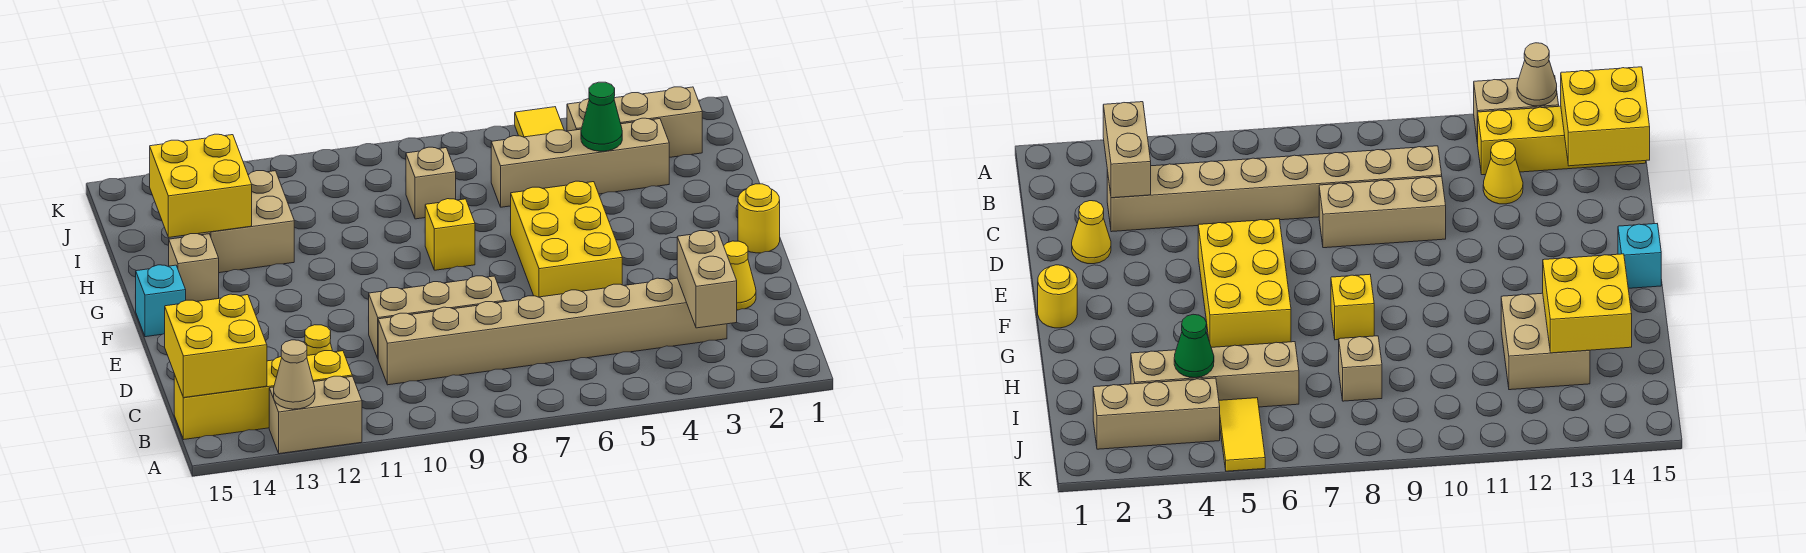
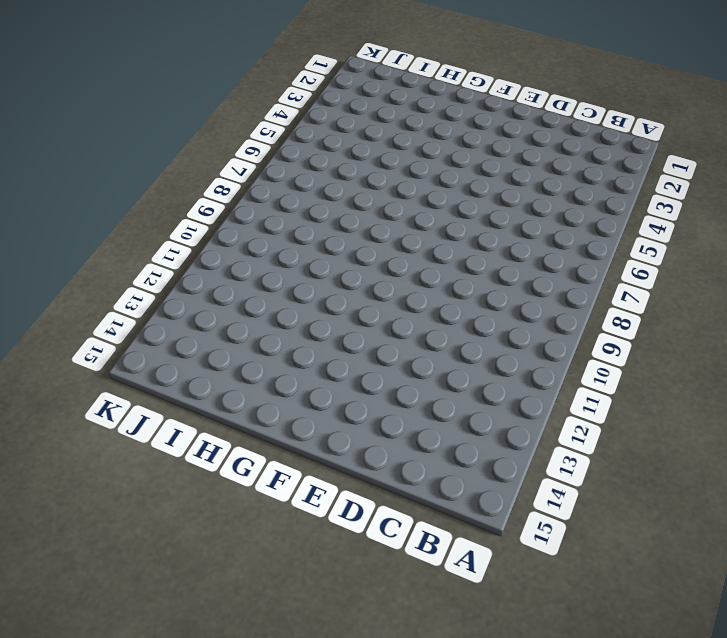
none -> tan 1x2 brick [269,376,362,454]
none -> yellow 1x4 brick [174,351,352,439]
none -> tan 1x8 brick [378,278,727,385]

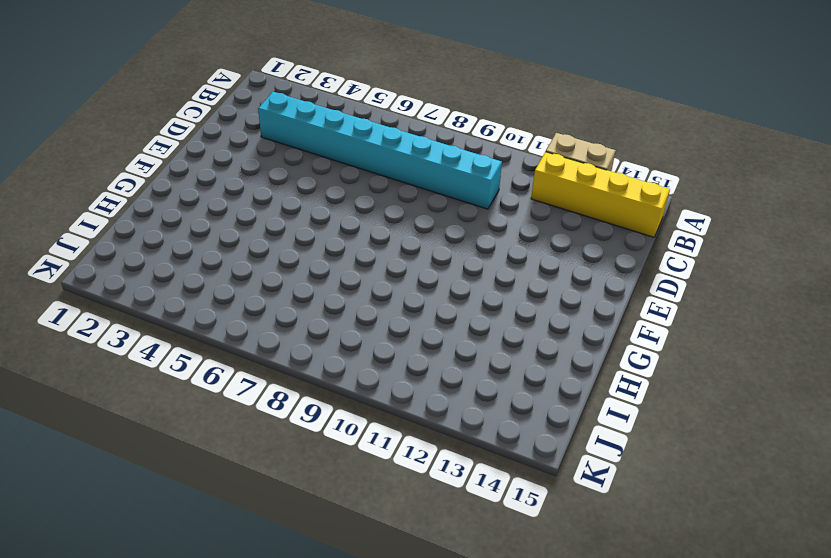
cyan 1x8 brick [258,92,502,209] -> tan 1x8 brick [378,278,727,385]
none -> yellow 1x1 cone [305,325,332,355]
none -> yellow 1x1 cone [724,241,756,310]
none -> tan 1x3 brick [369,276,504,358]

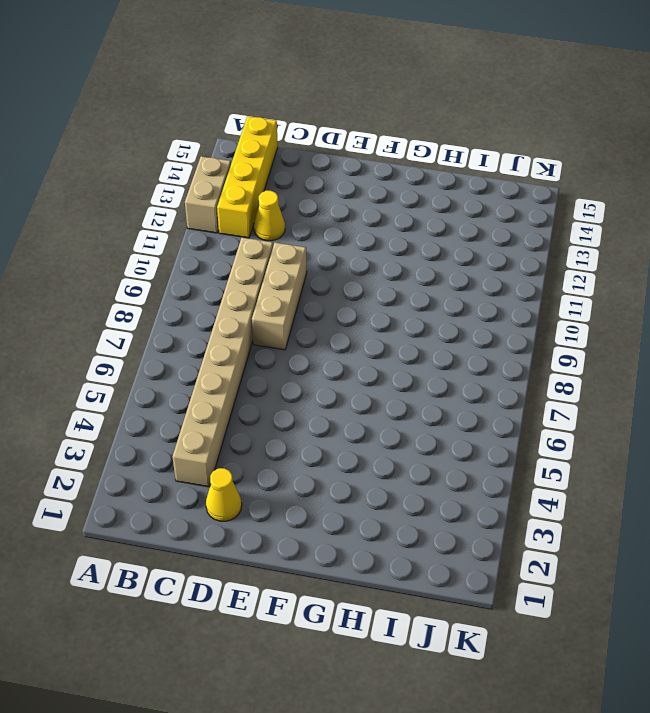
none -> yellow 2x3 brick [511,181,622,297]
none -> yellow 1x1 round brick [738,184,780,253]
none -> cyan 1x1 brick [136,265,186,337]

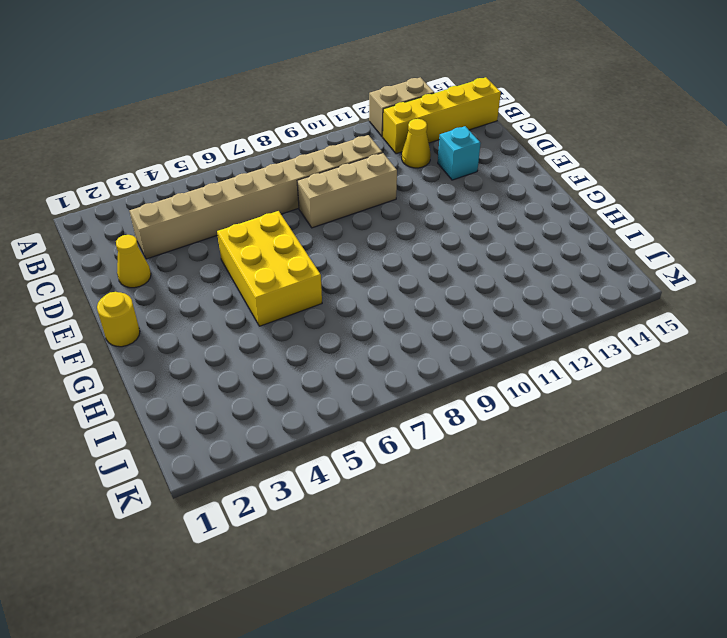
cyan 1x1 brick [438,126,481,180] -> cyan 1x1 brick moved to [136,265,186,337]
none -> yellow 1x1 brick [425,199,475,270]
none -> tan 1x1 brick [169,234,219,302]
none -> tan 2x2 brick [198,171,294,273]

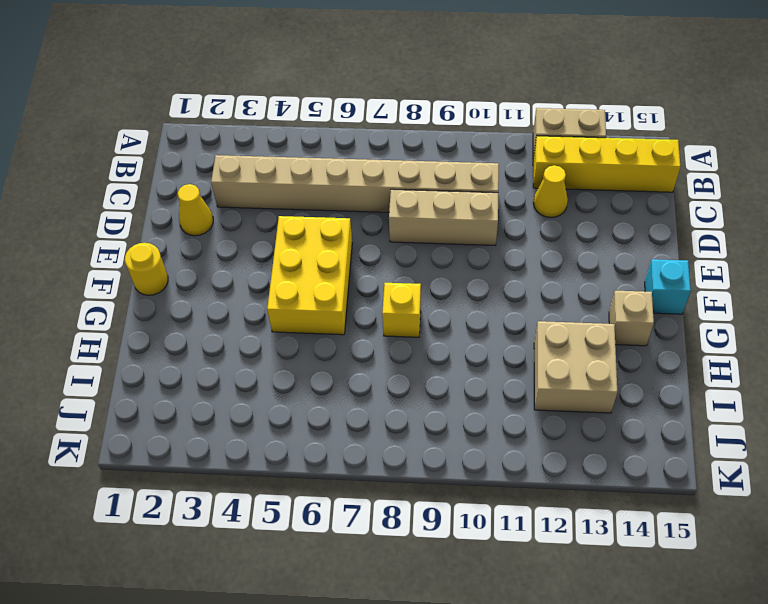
none -> tan 1x4 brick [491,118,669,207]
none -> tan 1x1 brick [406,147,456,219]
none -> tan 1x3 brick [567,87,702,158]

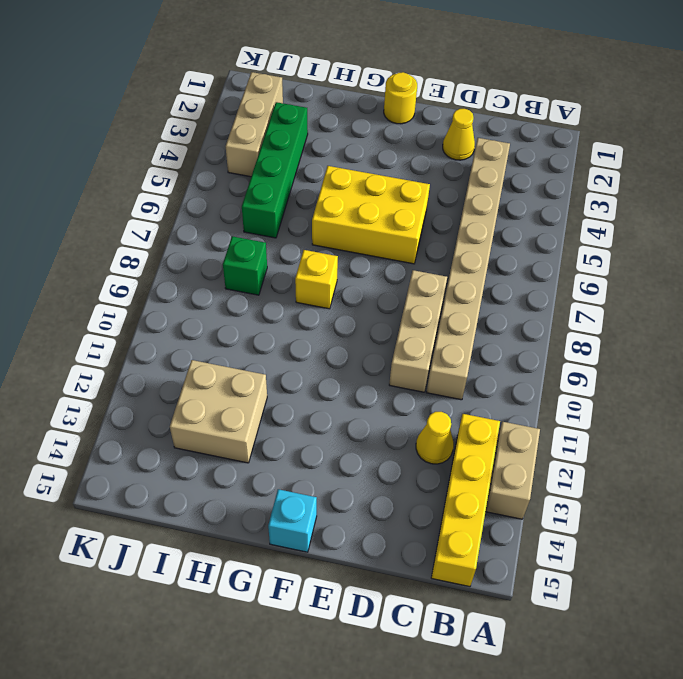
green 1x4 brick [242,102,308,238] -> tan 1x4 brick [491,118,669,207]
green 1x1 brick [223,236,267,295] -> tan 1x1 brick [406,147,456,219]
none -> tan 1x1 brick [169,234,219,302]
none -> yellow 1x2 tile [515,107,564,137]
none -> tan 1x1 cone [274,340,315,409]

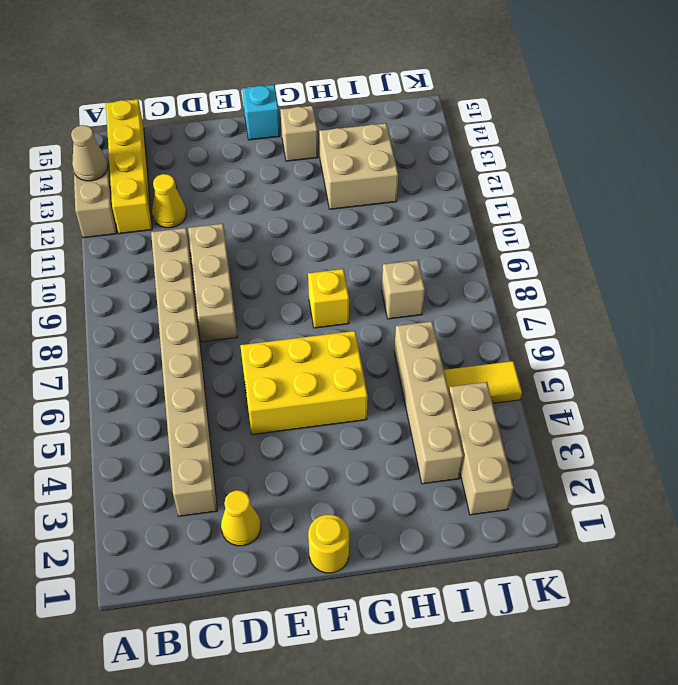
none -> tan 1x2 brick [677,231,737,328]
none -> yellow 2x2 brick [165,294,267,398]
none -> yellow 2x2 brick [150,134,252,237]

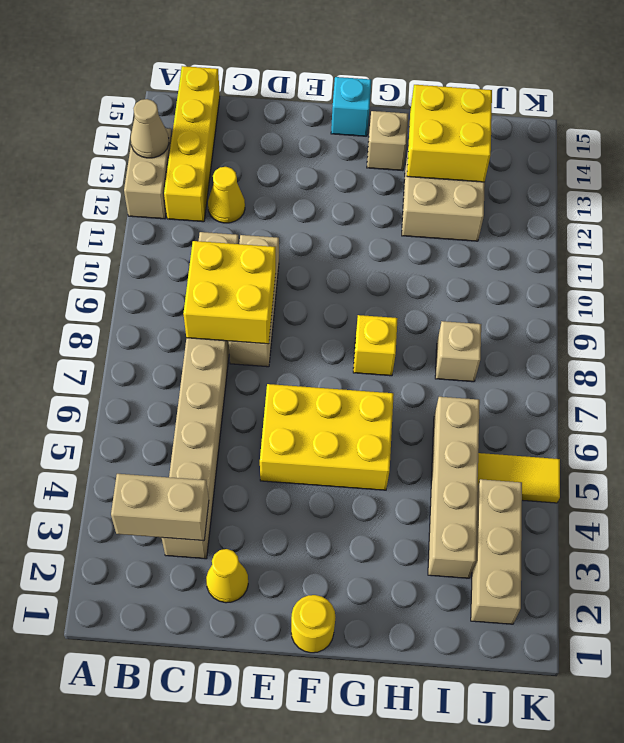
yellow 2x2 brick [183,241,276,344] -> yellow 2x2 brick moved to [165,294,267,398]
none -> green 1x1 cone [581,82,622,151]

